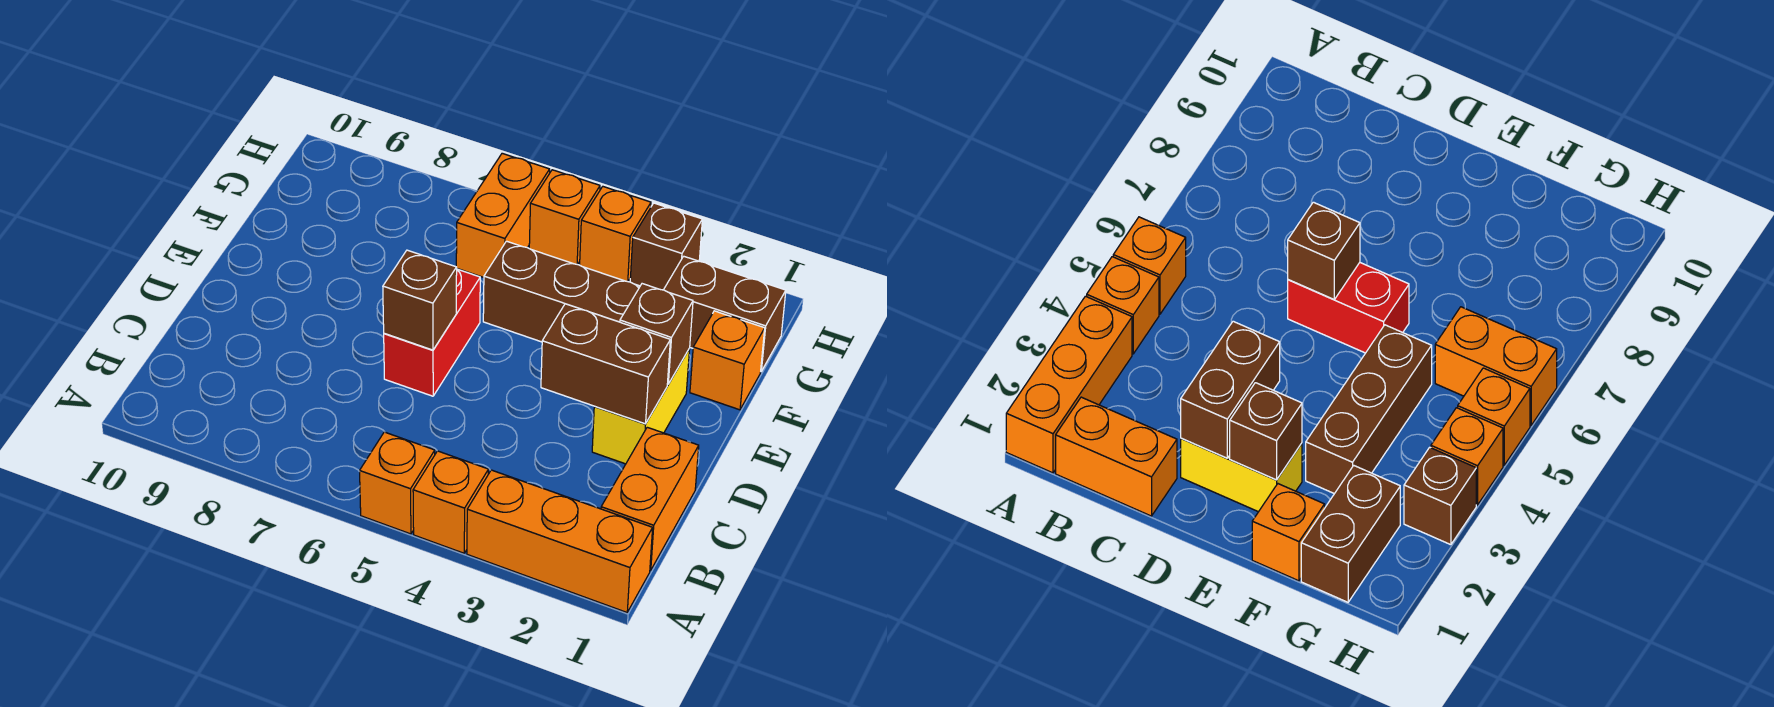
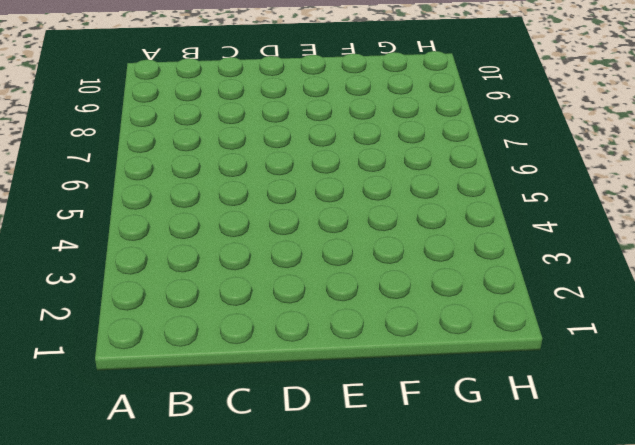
none -> orange 1x3 brick [467,470,653,612]
none -> orange 1x1 brick [413,451,489,553]
none -> orange 1x1 brick [360,432,435,534]

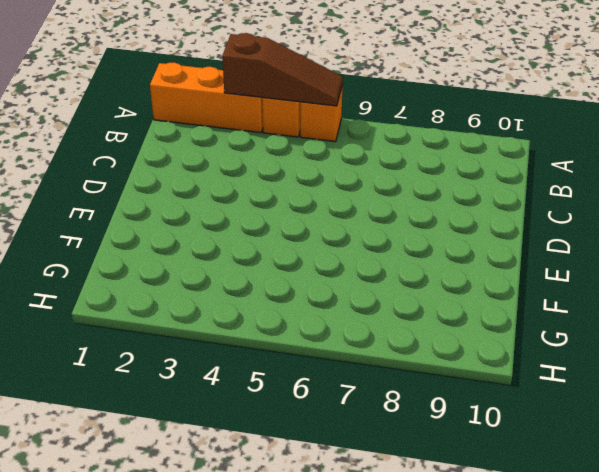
brown 1x3 slope [222,33,343,106] -> none
none -> orange 1x2 brick [601,427,699,570]
none -> yellow 1x2 brick [592,349,690,464]
none -> red 1x2 brick [384,269,480,396]

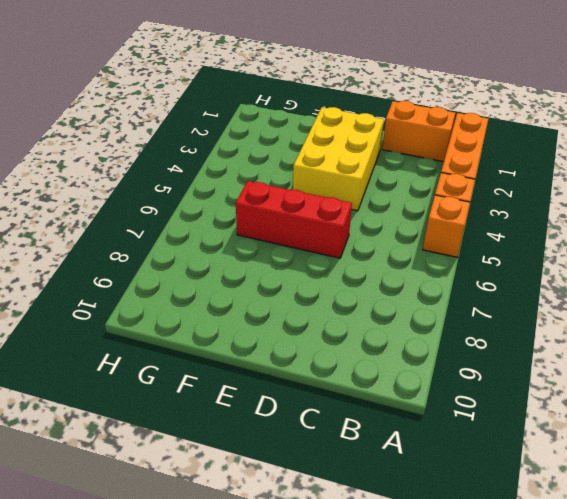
yellow 2x3 brick [293,107,384,211] -> yellow 1x2 brick [592,349,690,464]
red 1x3 brick [236,181,352,258] -> red 1x2 brick [384,269,480,396]
none -> orange 1x1 brick [690,311,765,410]
none -> brown 1x3 brick [483,241,640,342]
none -> brown 1x2 brick [664,256,786,371]

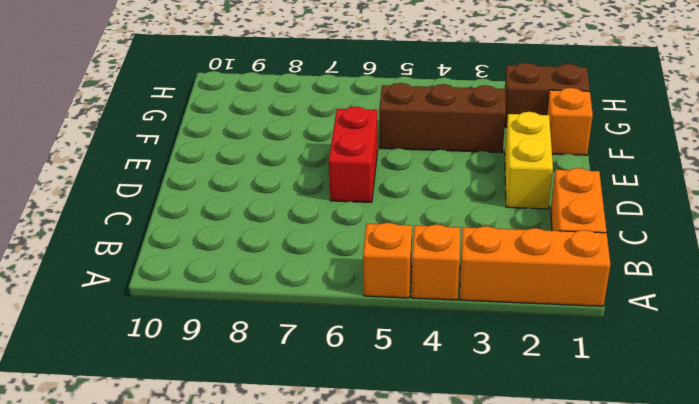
none -> orange 1x2 brick [456,153,550,277]
none -> brown 1x1 brick [630,203,702,290]
none -> orange 1x1 brick [580,187,651,282]

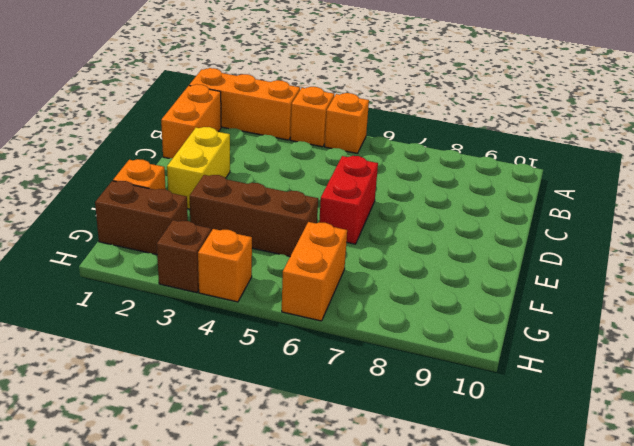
none -> orange 1x1 brick [529,170,600,265]
none -> brown 1x2 brick [541,304,670,424]
none -> brown 1x1 brick [383,250,457,350]

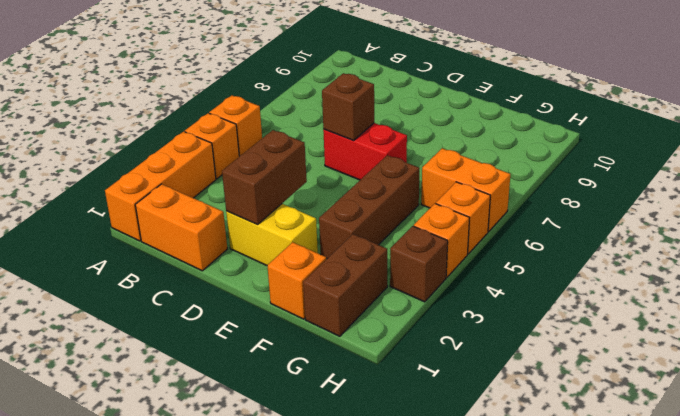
none -> brown 1x1 brick [620,284,693,384]

